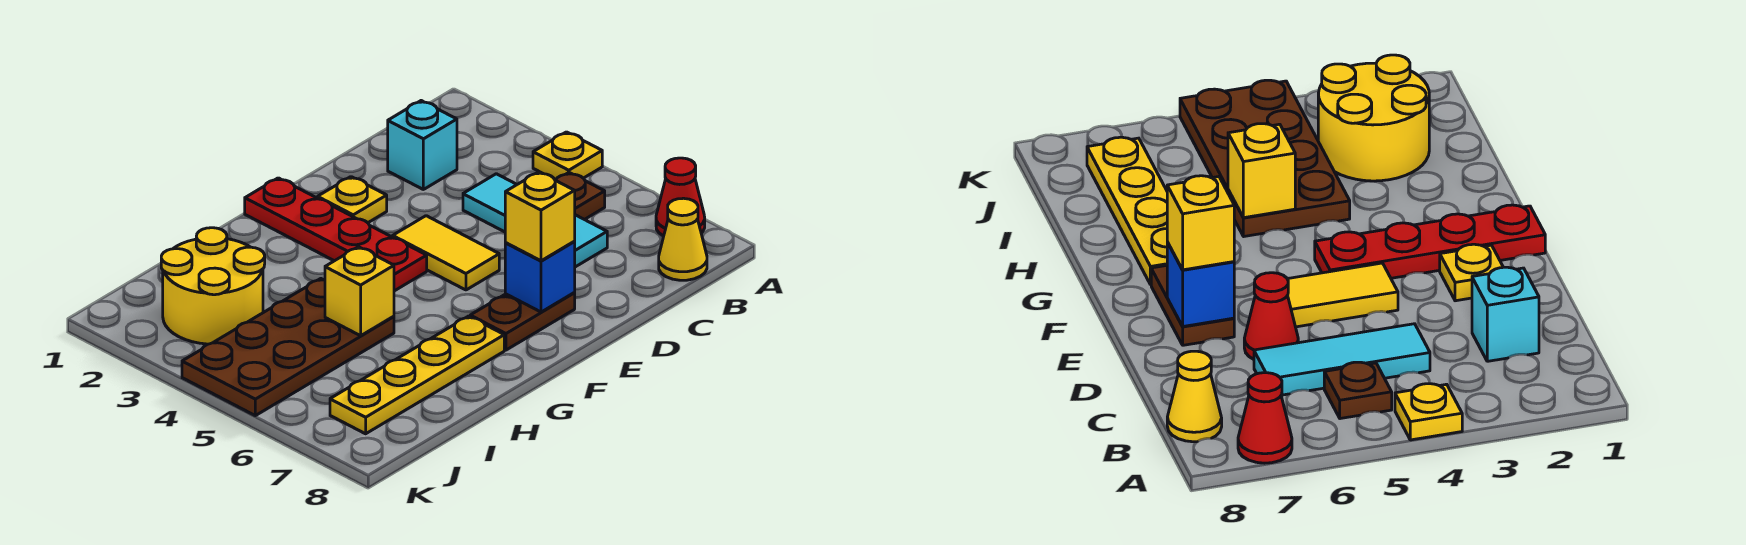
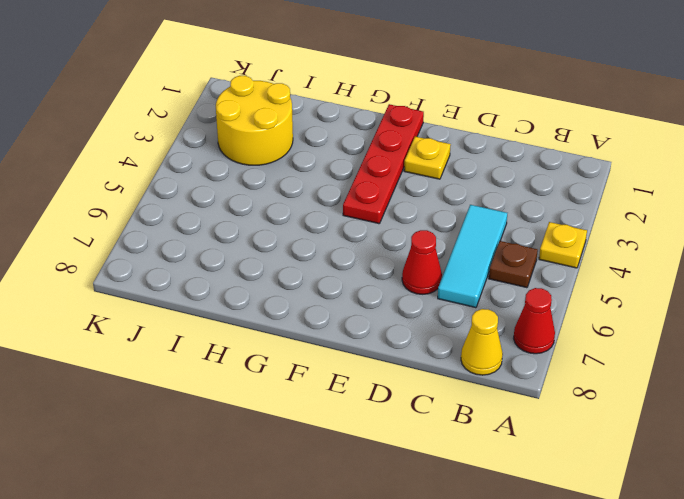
none -> cyan 1x1 brick [388,101,457,189]
none -> yellow 1x2 tile [393,216,499,290]
none -> brown 1x2 plate [470,293,575,350]

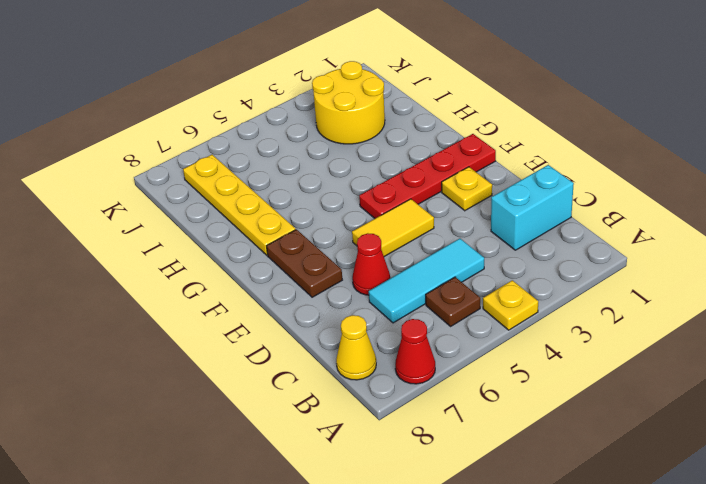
cyan 1x2 brick [491,165,574,250] -> cyan 1x1 brick [388,101,457,189]
none -> brown 2x4 plate [182,279,394,416]
none -> blue 1x1 brick [505,242,575,312]
none -> yellow 1x1 brick [325,247,394,336]

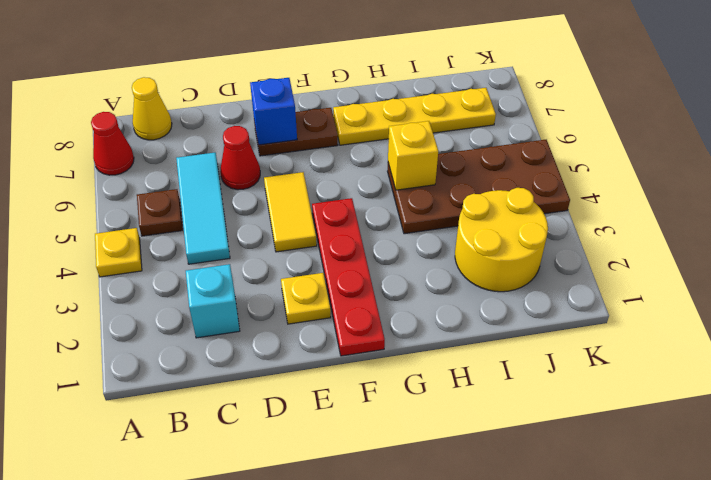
none -> yellow 1x1 brick [505,172,575,261]

